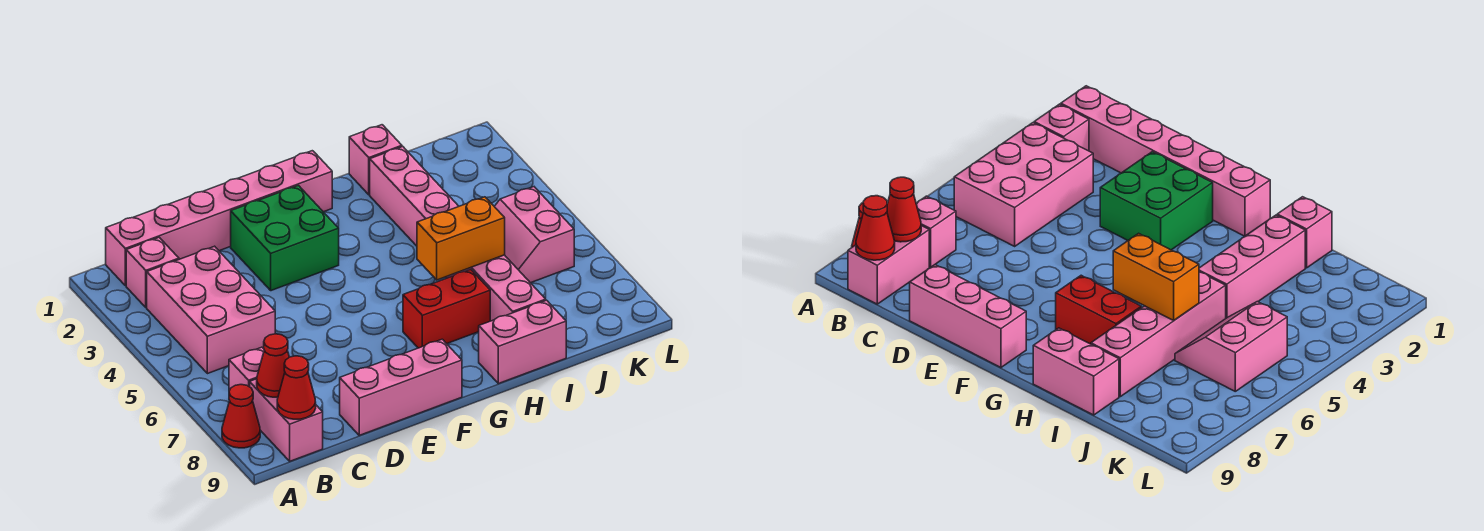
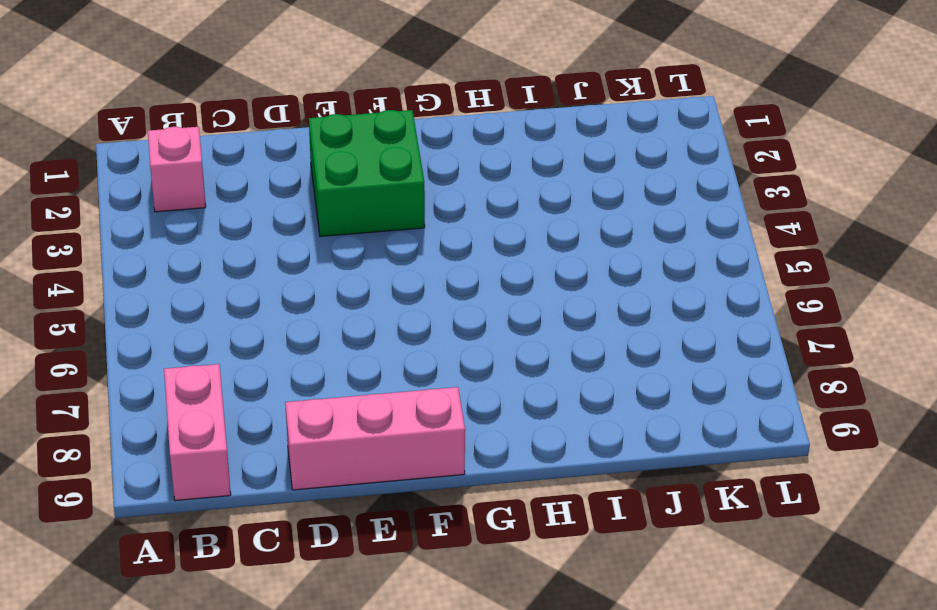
none -> red 1x1 cone [222,385,260,448]
none -> pink 1x6 brick [106,151,332,286]
none -> pink 2x3 brick [147,246,275,374]

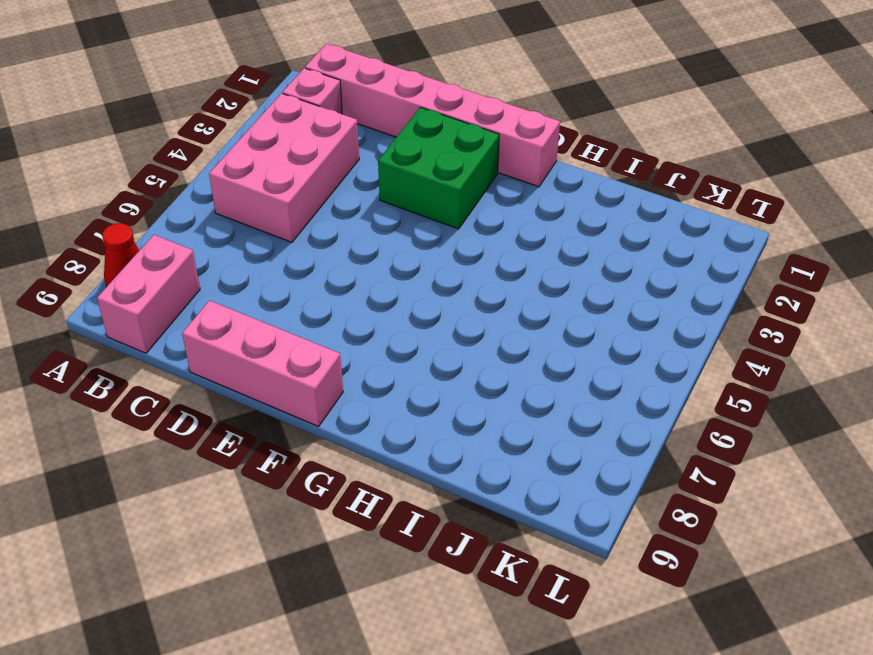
none -> pink 1x1 brick [229,347,264,391]
none -> red 1x2 brick [403,269,490,348]
none -> pink 1x2 brick [479,300,566,384]

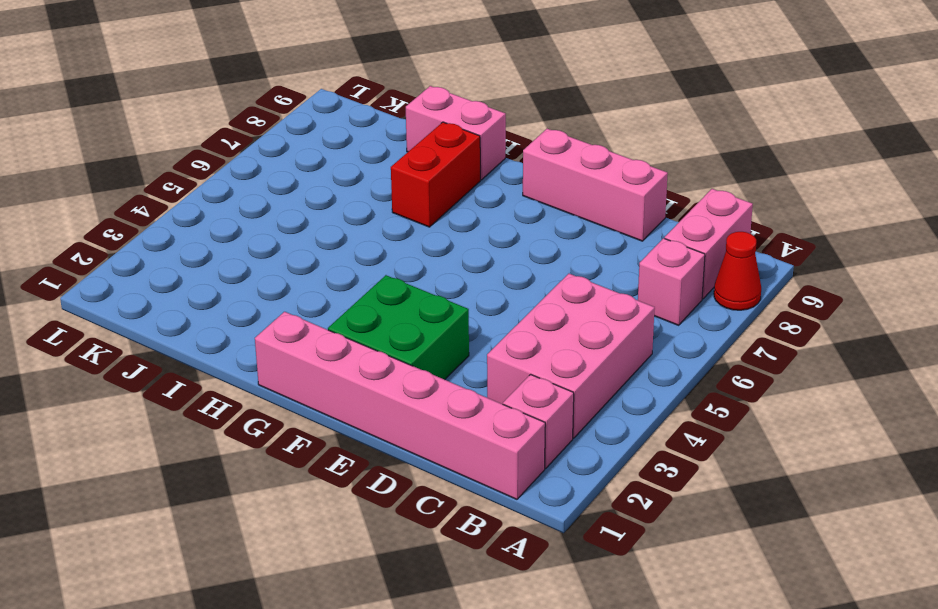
red 1x2 brick [391,122,480,227] -> red 1x2 brick turned to [403,269,490,348]
none -> pink 1x1 brick [349,125,402,195]
none -> pink 1x3 brick [370,147,459,246]
none -> pink 1x4 brick [446,255,546,321]

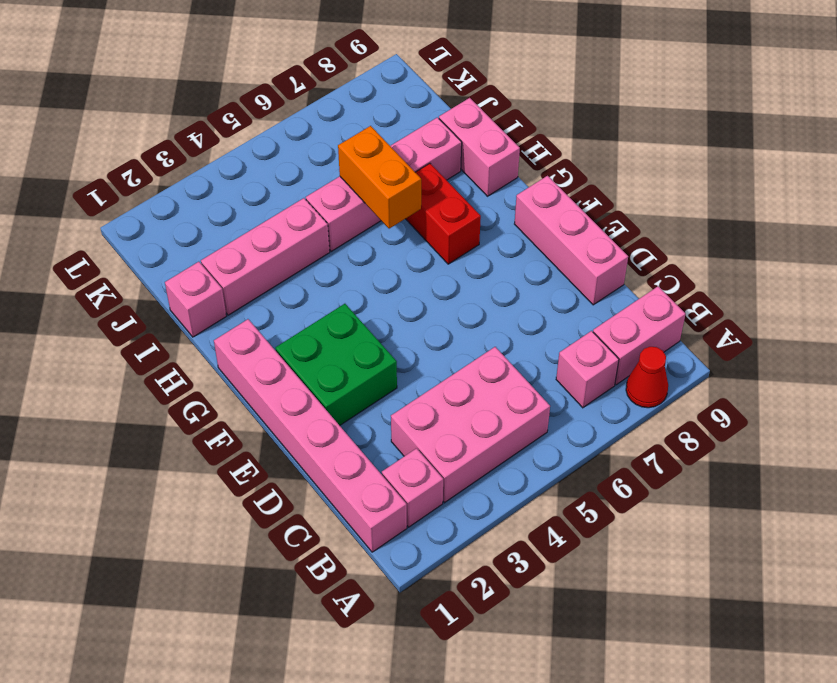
none -> pink 2x2 slope [494,187,574,283]
none -> red 1x1 cone [257,334,289,397]
none -> red 1x1 cone [277,356,316,419]

